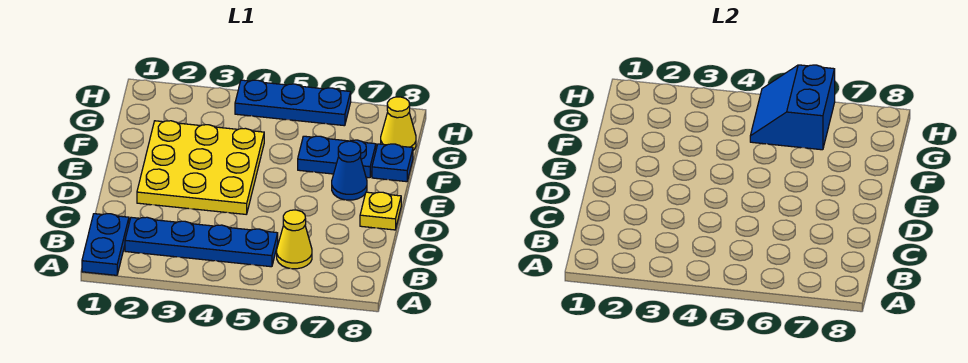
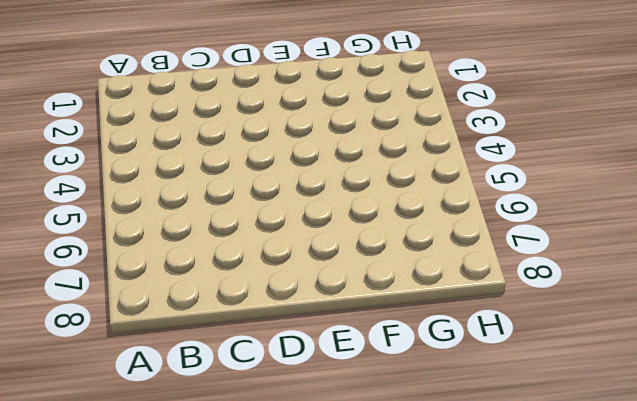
none -> blue 1x2 plate [82,214,129,275]
none -> blue 1x4 plate [125,217,278,267]

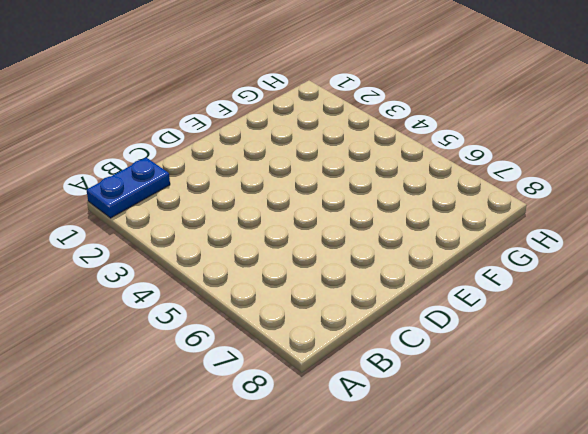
none -> blue 1x4 plate [125,217,278,267]
none -> yellow 1x1 cone [277,210,312,269]

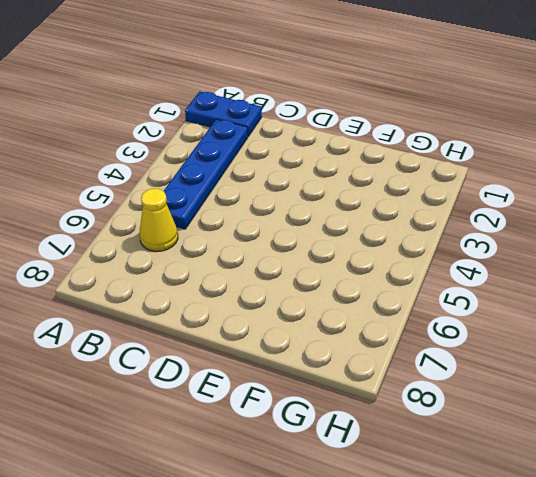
none -> yellow 3x3 plate [137,121,264,214]
none -> yellow 1x1 plate [360,192,401,230]

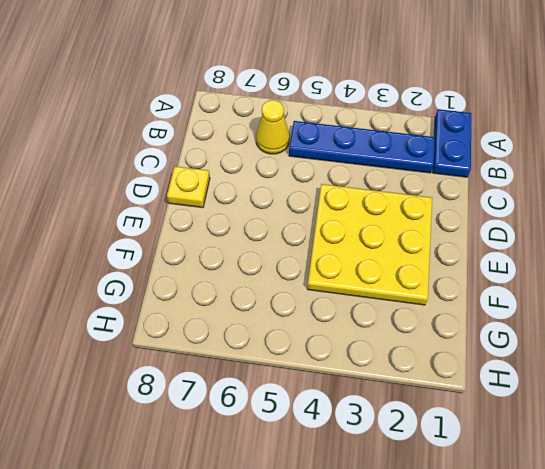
none -> blue 1x1 cone [332,141,367,200]
none -> blue 1x2 plate [298,136,376,178]

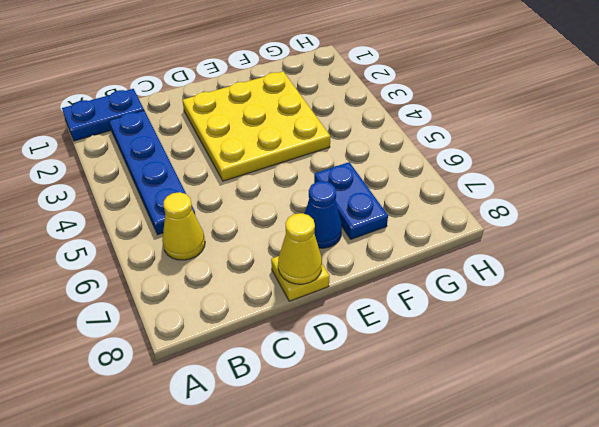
yellow 1x1 cone [278,213,322,284] -> yellow 1x1 cone moved to [381,97,416,150]
none -> blue 1x1 plate [372,144,413,182]
none -> blue 1x3 plate [235,80,351,126]

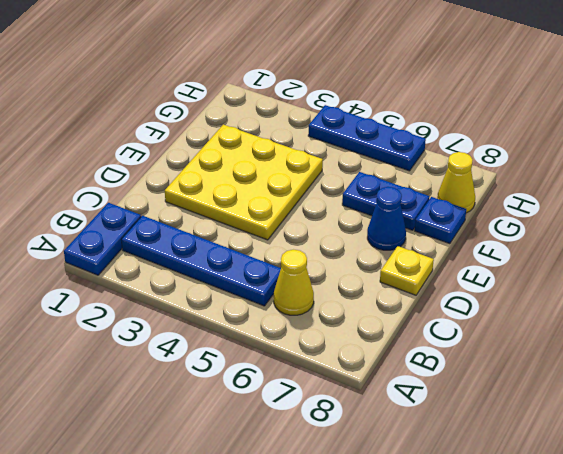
none -> blue 2x2 slope [750,65,835,150]

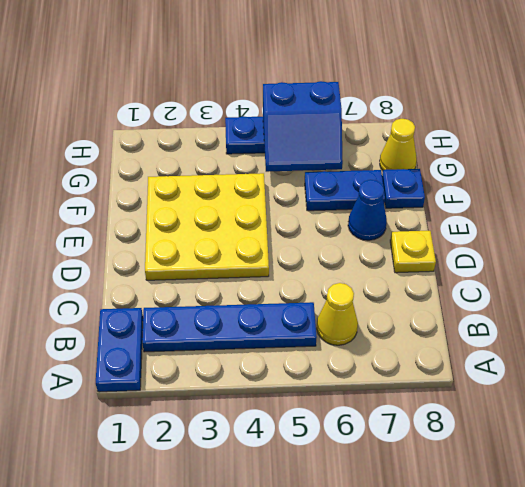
blue 2x2 slope [263,81,343,172] -> blue 2x2 slope turned to [750,65,835,150]

